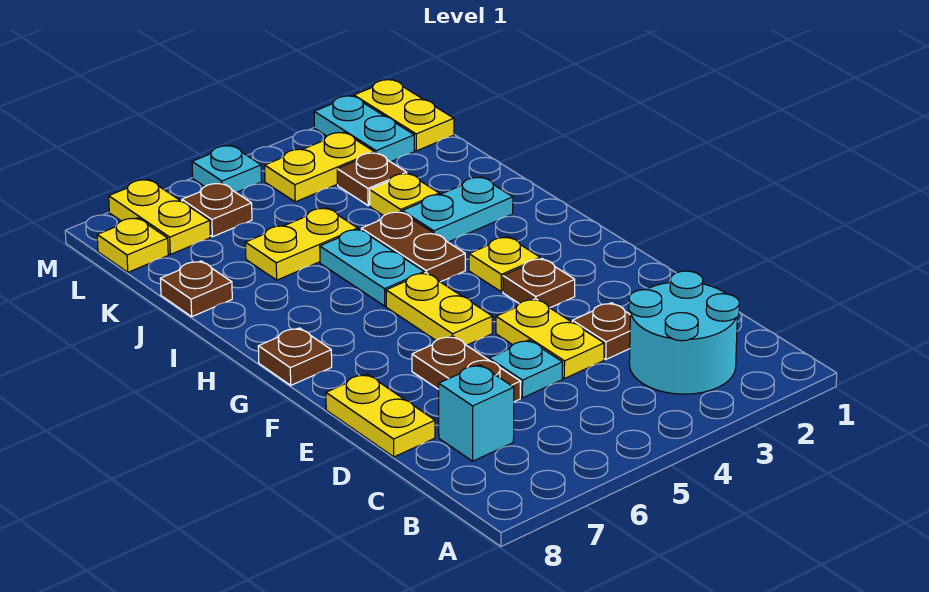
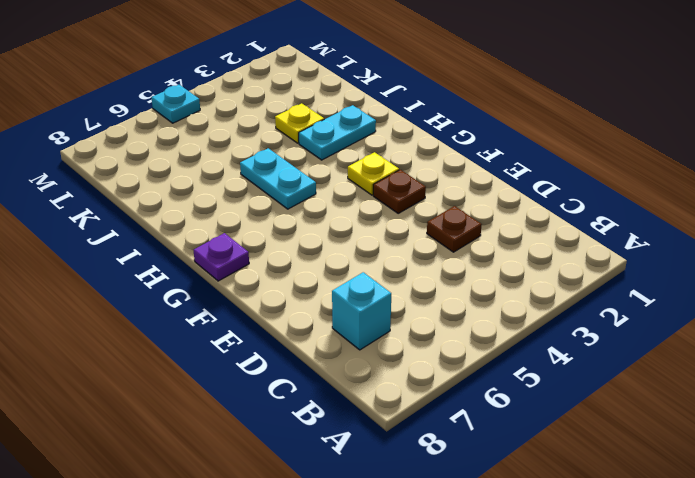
purple 1x1 plate [194,233,249,281] -> brown 1x1 plate [258,328,332,385]
none -> cyan 2x2 round brick [629,271,739,394]
none -> yellow 1x2 plate [496,299,604,379]
none -> cyan 1x1 plate [489,340,563,398]

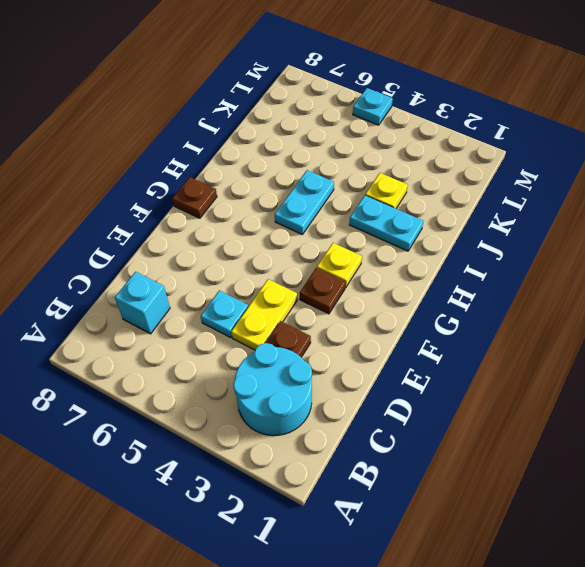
none -> brown 1x2 plate [412,336,521,402]
none -> yellow 1x2 plate [326,374,435,457]
none -> yellow 1x2 plate [386,273,492,345]

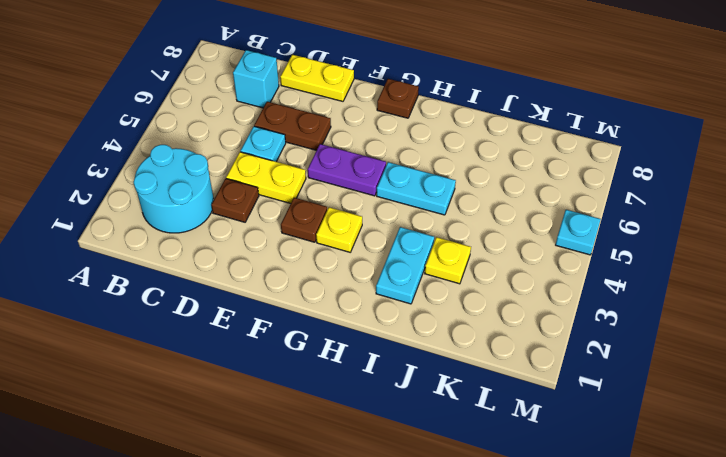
purple 1x2 plate [308,144,386,196] -> yellow 1x2 plate [386,273,492,345]
none -> brown 1x2 plate [361,212,465,282]
none -> yellow 1x2 plate [245,208,358,280]
none -> brown 1x1 plate [160,261,232,317]

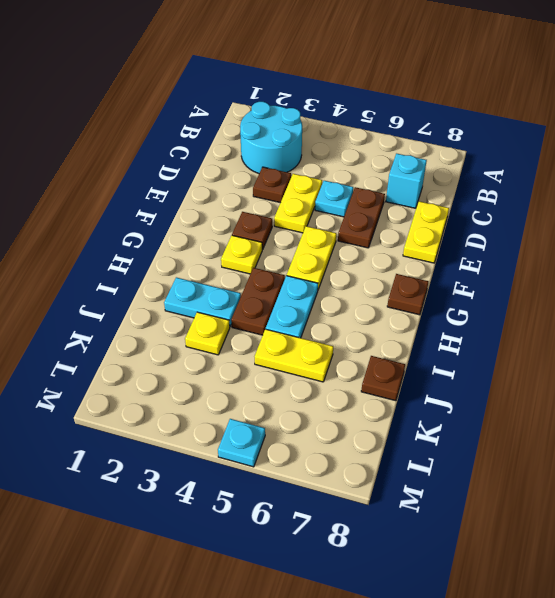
none -> brown 1x1 plate [337,153,407,205]
none -> yellow 1x2 plate [354,80,454,151]
none -> cyan 1x2 plate [314,96,414,162]

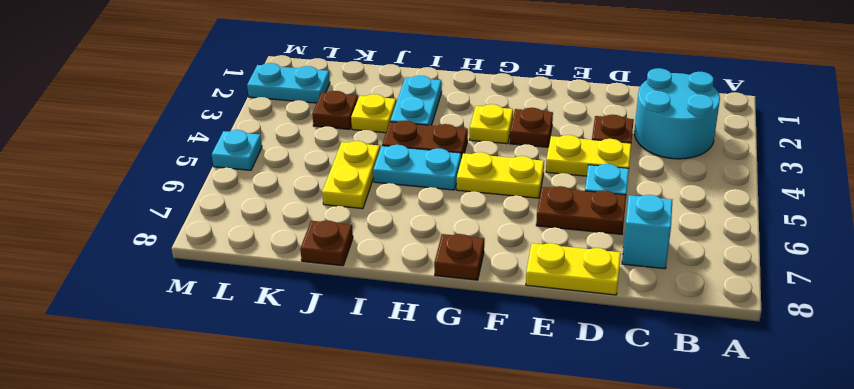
none -> yellow 1x2 plate [354,80,454,151]
none -> yellow 1x2 plate [265,132,374,202]
none -> brown 1x1 plate [182,183,252,237]

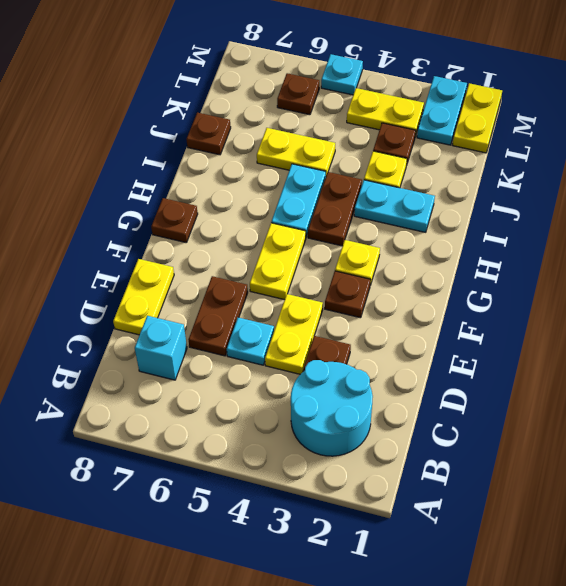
none -> yellow 1x2 plate [109,179,210,254]
none -> yellow 1x1 plate [97,218,168,272]

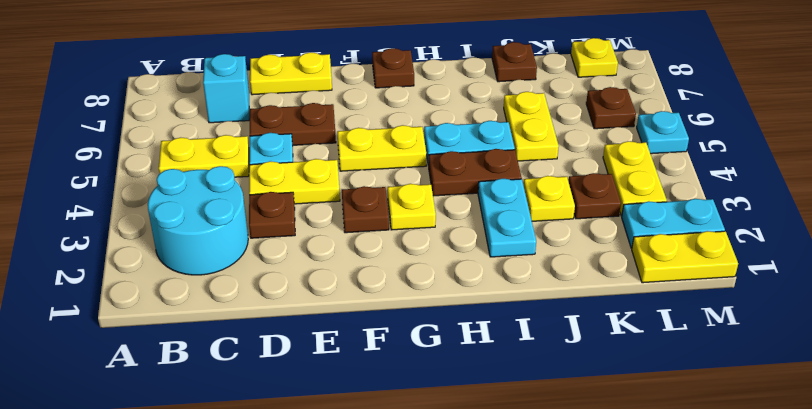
yellow 1x2 plate [159,135,249,177] -> yellow 1x2 plate moved to [109,179,210,254]

